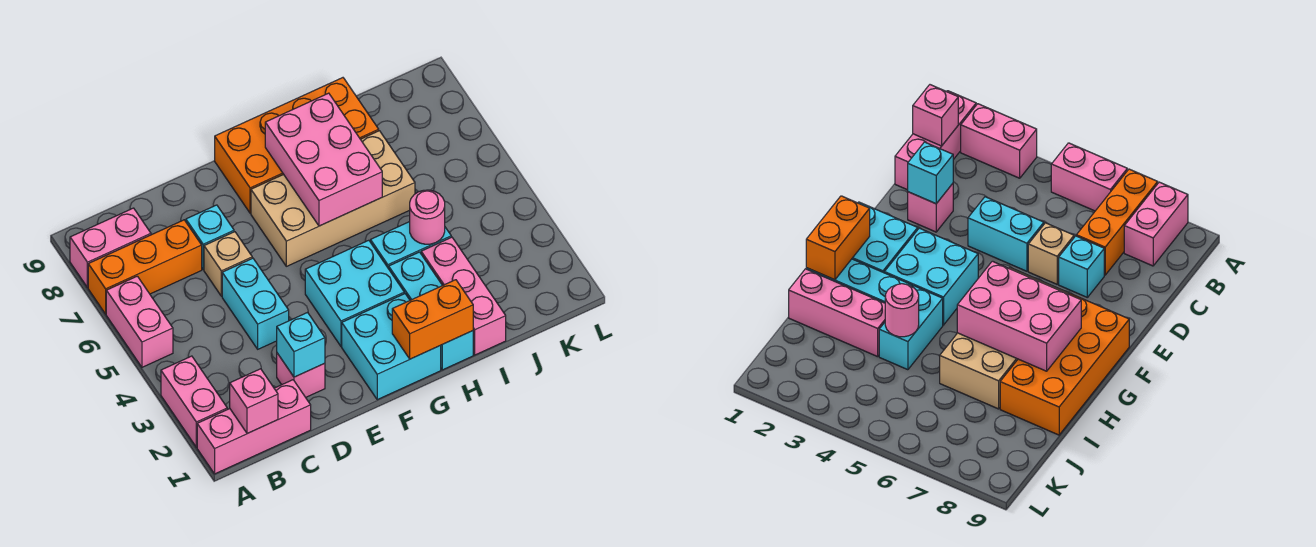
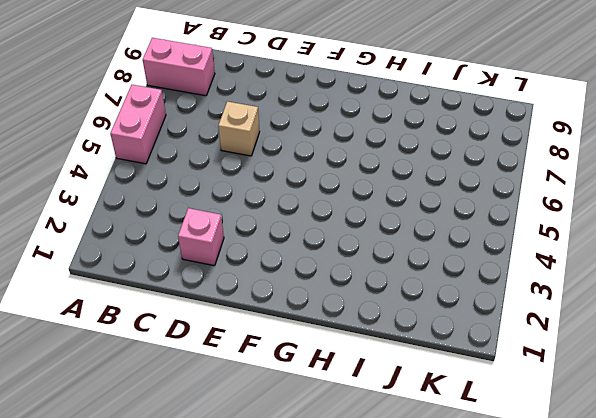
none -> pink 1x3 brick [197,380,311,474]
none -> pink 1x2 brick [161,356,227,447]
none -> orange 1x3 brick [88,220,202,314]

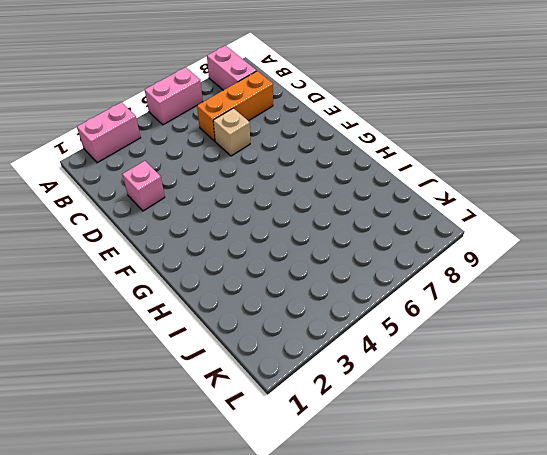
orange 1x3 brick [197,71,273,141] -> orange 1x3 brick turned to [88,220,202,314]
none -> pink 1x3 brick [197,380,311,474]
none -> cyan 1x2 brick [222,258,289,349]
none -> cyan 1x1 brick [186,205,234,269]

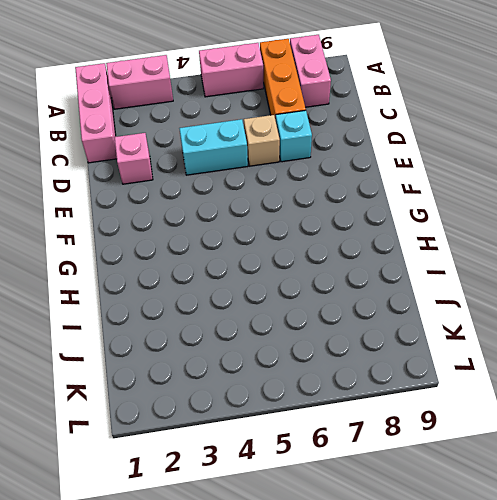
none -> cyan 2x2 brick [342,294,441,400]
none -> cyan 2x2 brick [305,240,404,346]
none -> tan 2x4 brick [251,131,415,266]

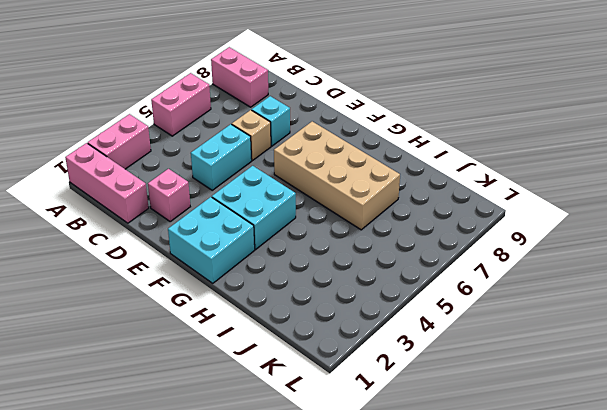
none -> orange 1x3 brick [88,220,202,314]
none -> orange 2x4 brick [215,78,379,213]
none -> cyan 1x3 brick [389,252,473,370]

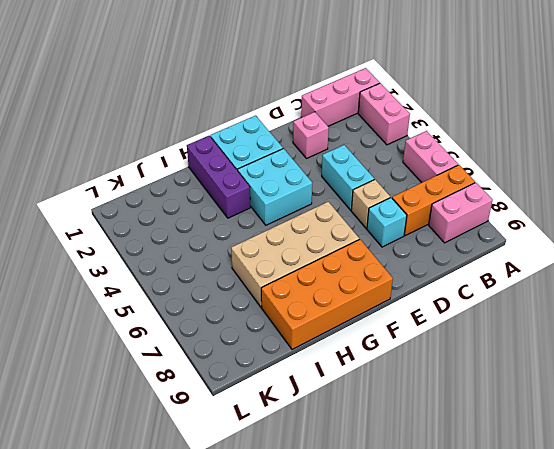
purple 1x3 brick [187,136,250,218] -> cyan 1x3 brick [389,252,473,370]
none -> cyan 1x2 brick [371,222,451,269]
none -> pink 1x3 brick [421,237,506,355]
none -> pink 1x1 brick [230,369,278,434]

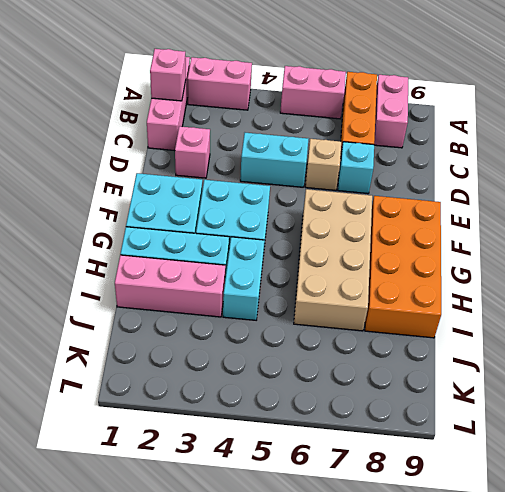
none -> cyan 1x1 brick [277,312,325,377]
none -> orange 1x2 brick [392,280,473,359]
none -> pink 2x3 brick [265,93,382,226]

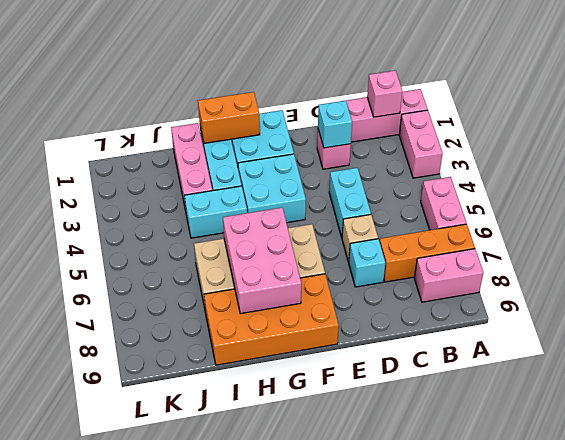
none -> pink 1x1 round brick [410,190,445,244]

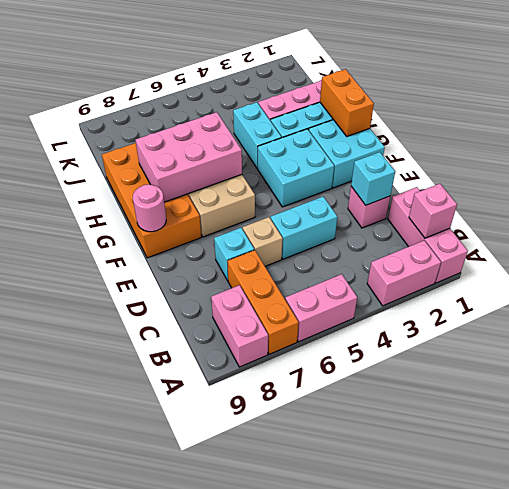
pink 1x1 round brick [133,184,166,232] -> pink 1x1 round brick moved to [410,190,445,244]

